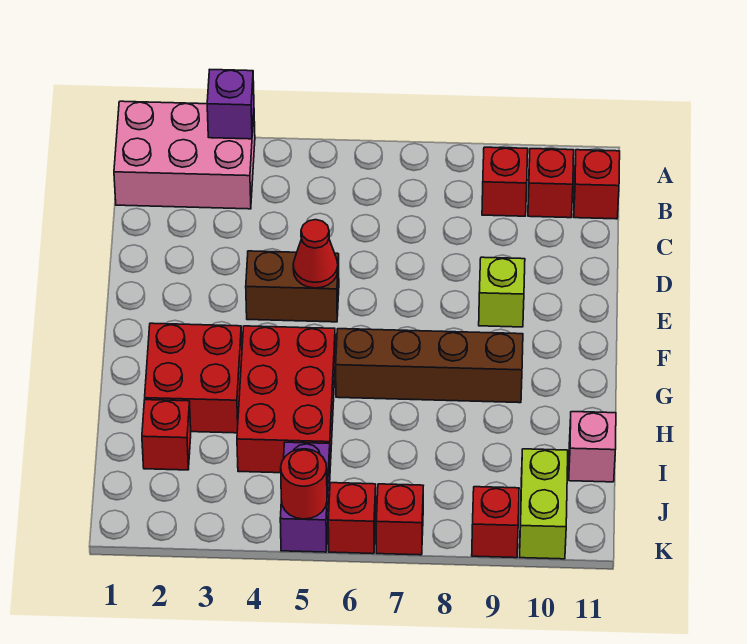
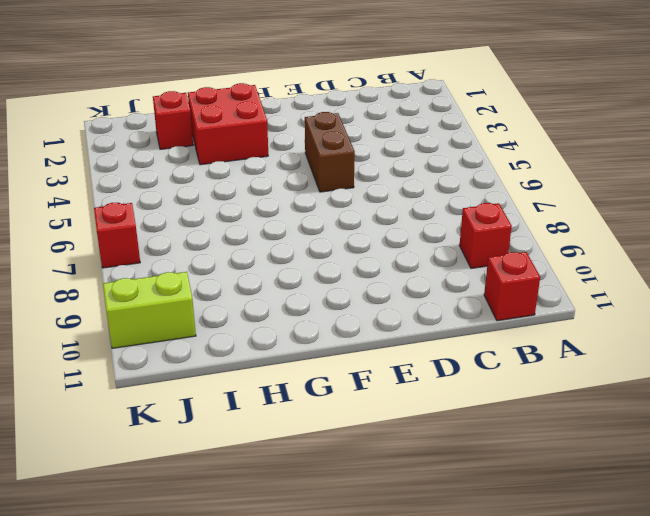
none -> pink 2x3 brick [114,101,255,209]
none -> red 1x1 brick [528,149,574,218]
none -> lime 1x1 brick [479,257,525,327]

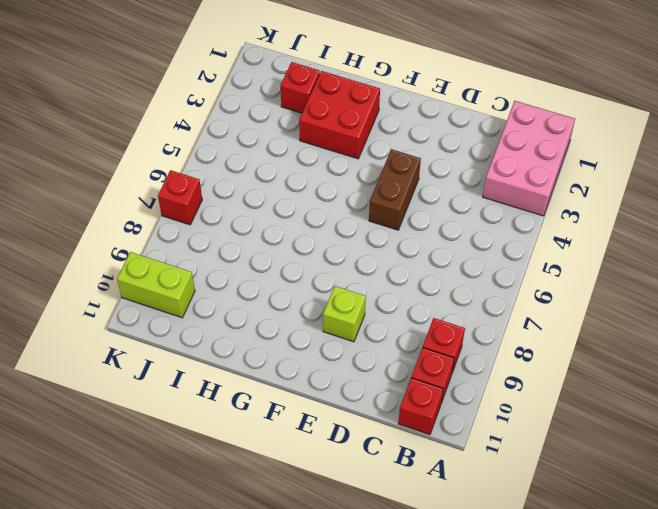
none -> red 2x3 brick [237,326,335,473]
none -> brown 1x4 brick [336,329,523,403]
none -> pink 1x1 brick [569,412,616,482]

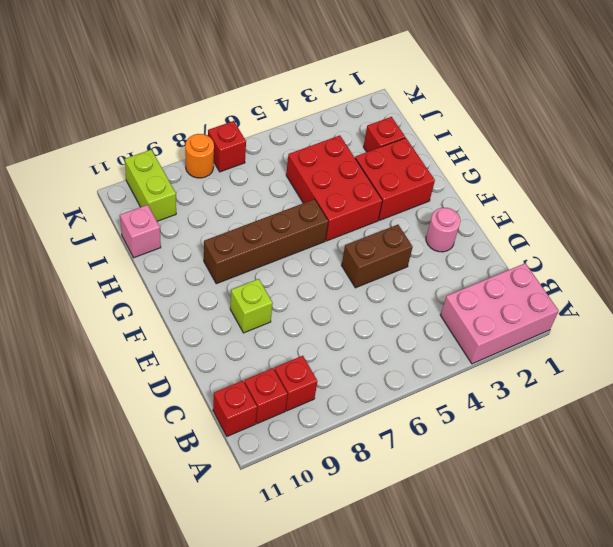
pink 1x1 round brick [426,208,460,252] -> none
orange 1x1 round brick [185,134,214,178] -> none
none -> purple 1x2 brick [280,442,330,552]
none -> red 1x1 brick [328,483,376,554]
none -> red 1x1 brick [472,487,519,558]

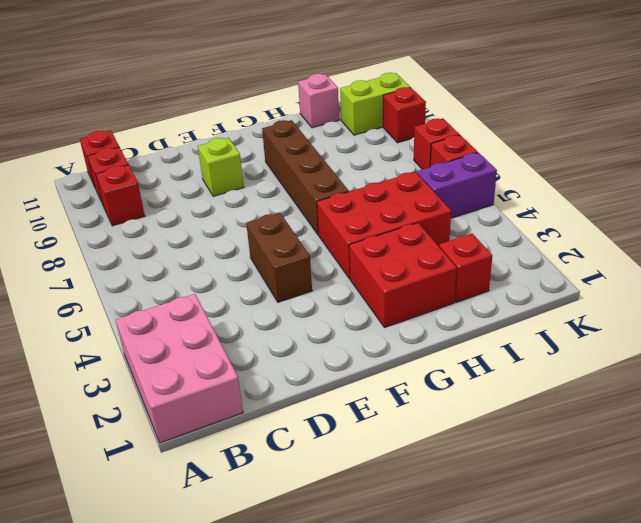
none -> purple 1x1 brick [207,70,254,139]
none -> red 1x1 cone [293,220,338,288]
none -> red 1x1 round brick [281,449,327,519]

